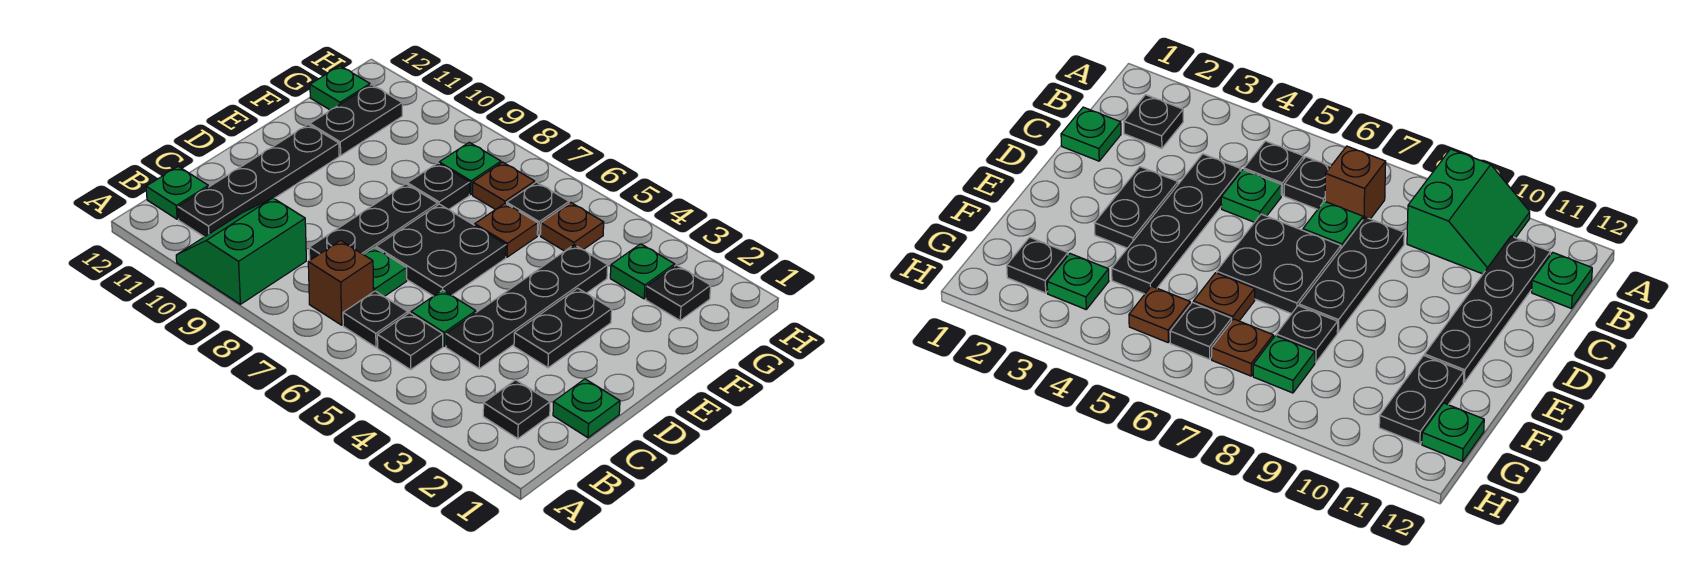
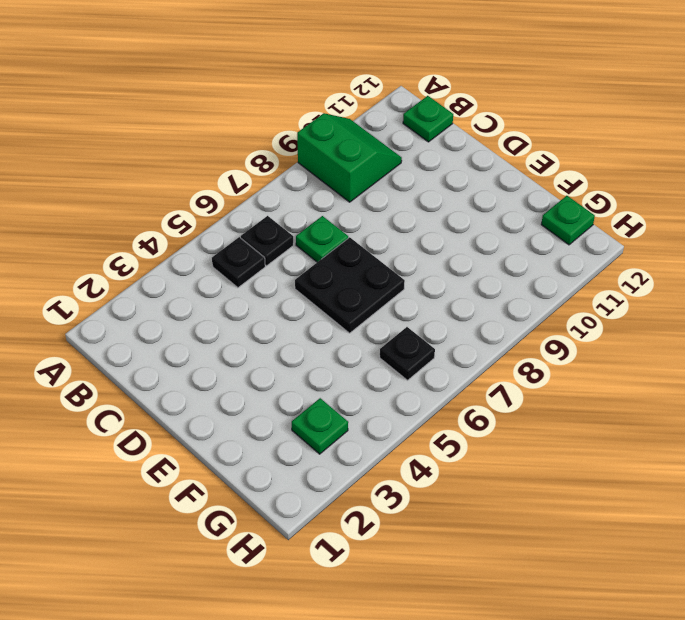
none -> black 1x1 plate [483,380,550,439]
none -> brown 1x1 brick [308,240,373,325]
none -> black 1x4 plate [178,125,339,237]

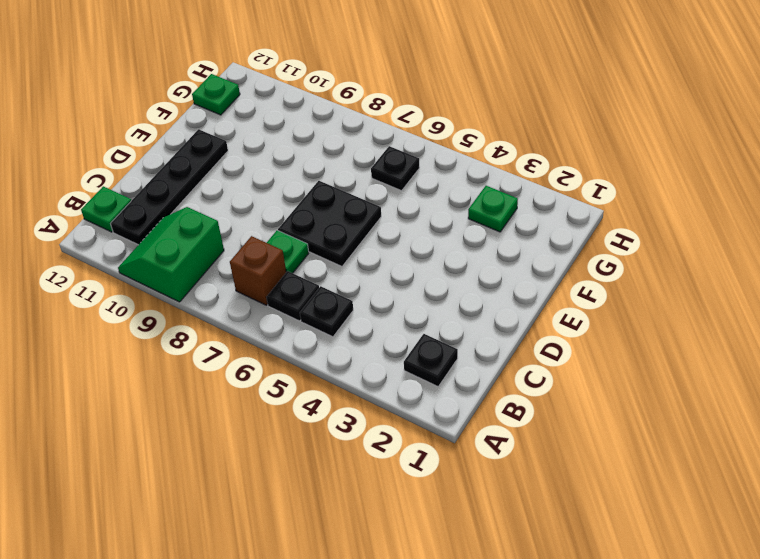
none -> green 1x1 plate [553,379,620,438]
none -> black 1x4 plate [446,245,608,369]
none -> green 1x1 plate [411,290,476,346]

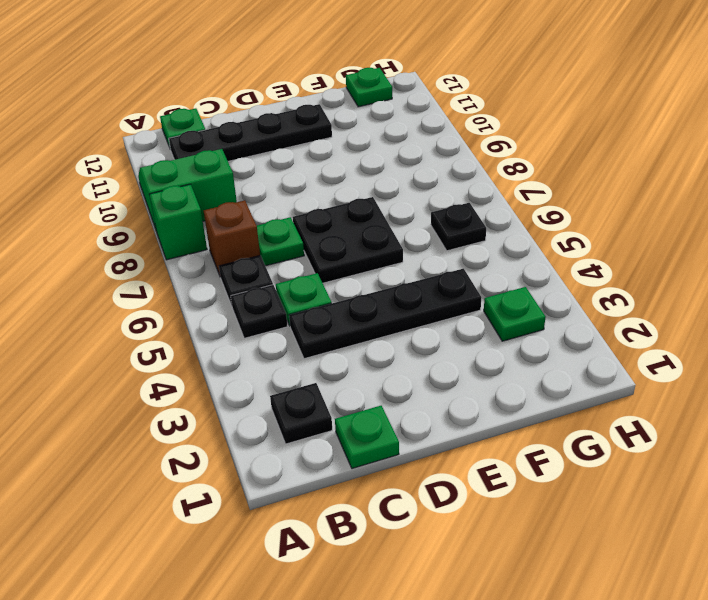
green 1x1 brick [149,184,207,260] -> none
none -> black 1x3 plate [309,184,438,260]
none -> black 1x2 plate [514,288,612,368]
none -> brown 1x1 plate [475,203,538,257]

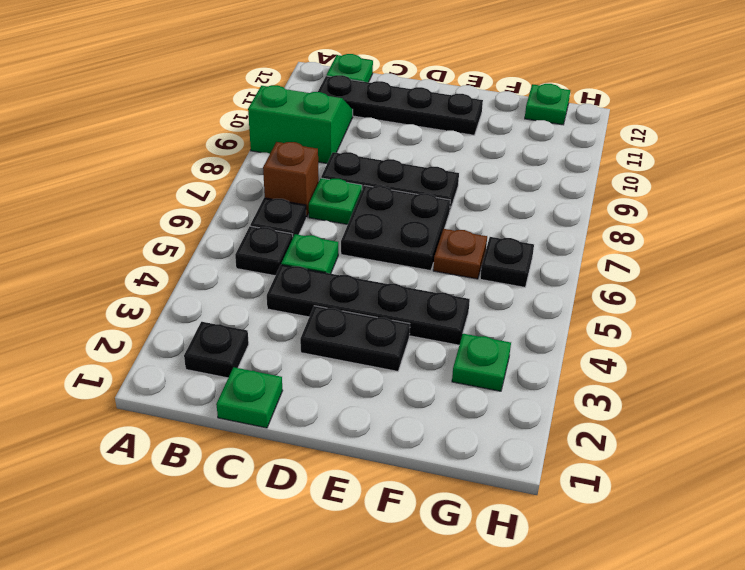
none -> black 1x1 plate [407,163,470,209]
none -> black 1x2 plate [310,85,402,156]
none -> black 1x1 plate [646,265,711,320]

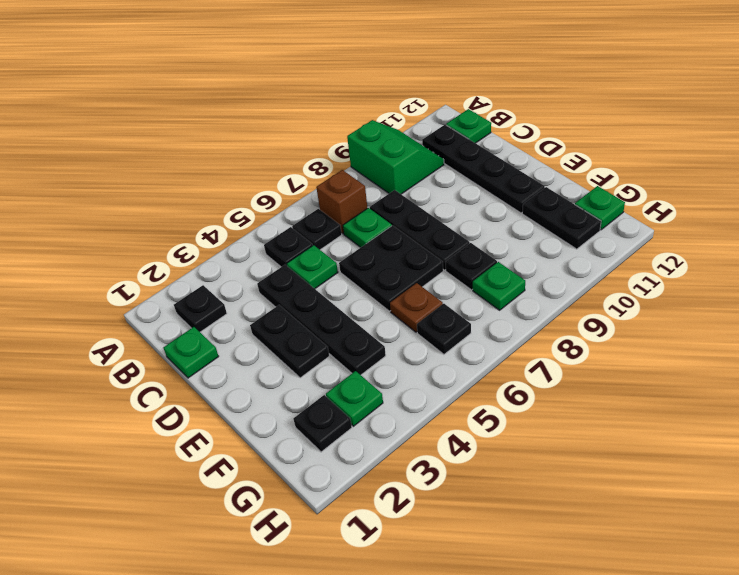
none -> brown 1x1 plate [541,202,604,251]
none -> brown 1x1 plate [473,162,535,210]

